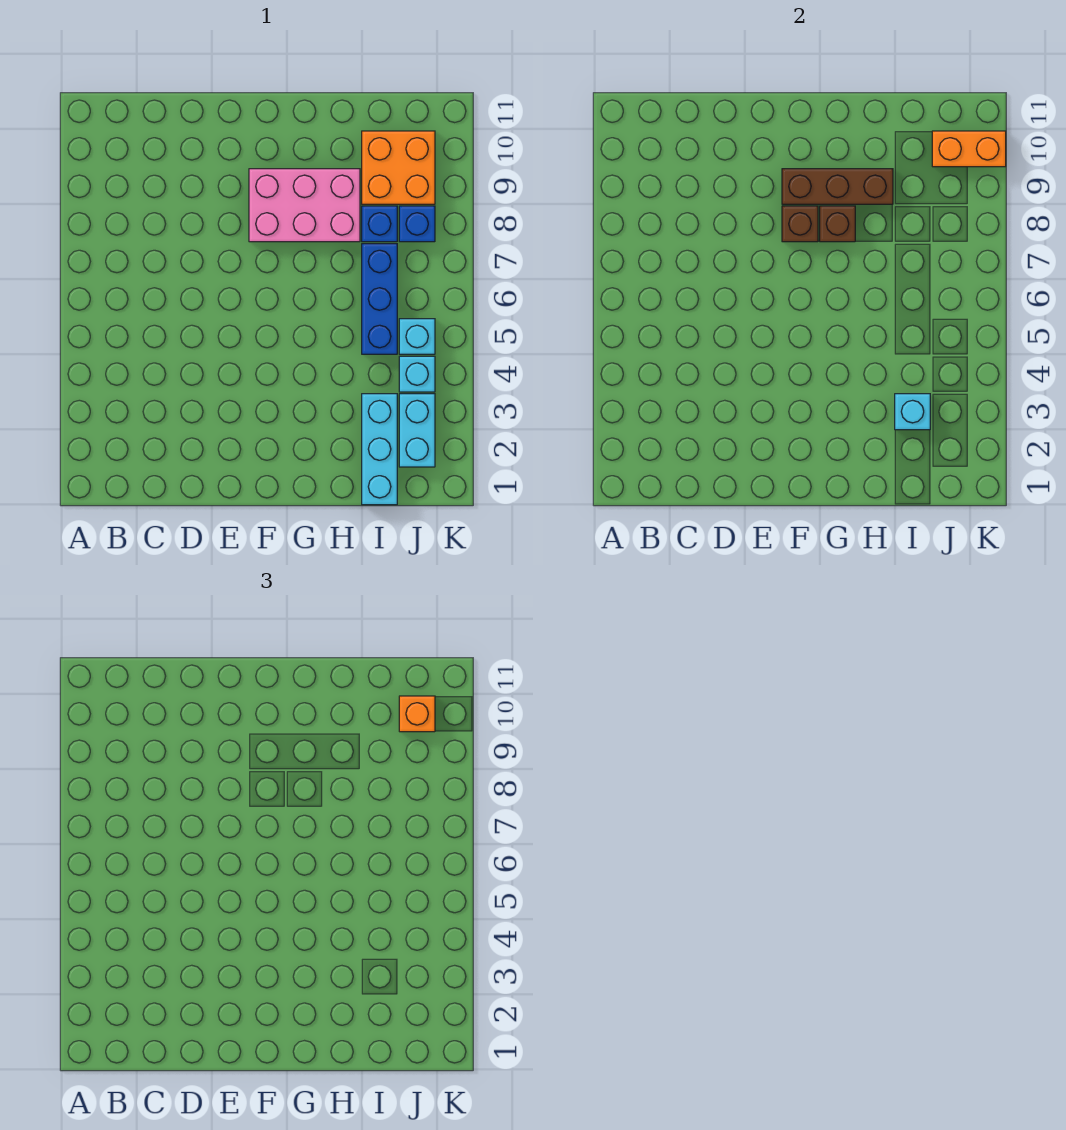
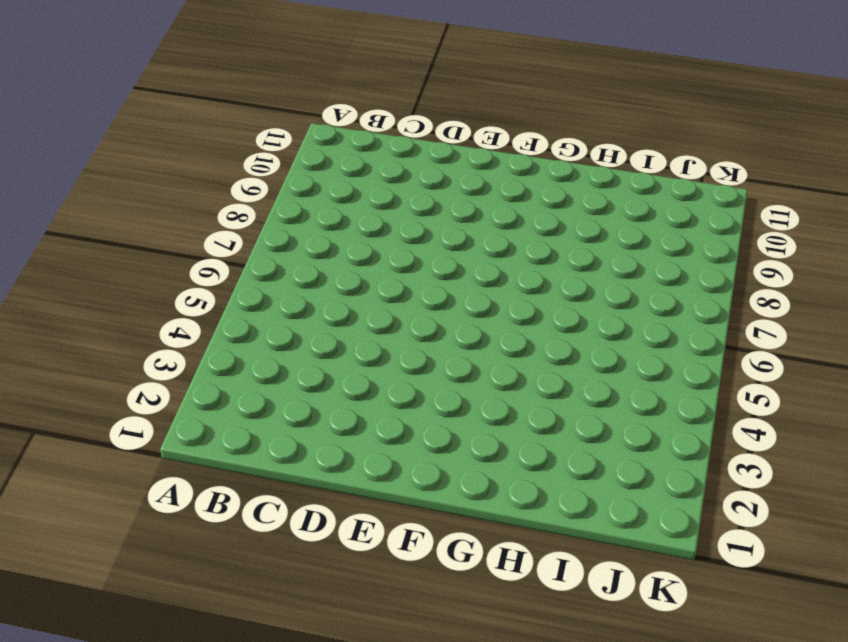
none -> pink 2x3 brick [249,169,360,242]
none -> cyan 1x3 brick [362,394,397,505]
none -> blue 1x3 brick [362,244,397,354]

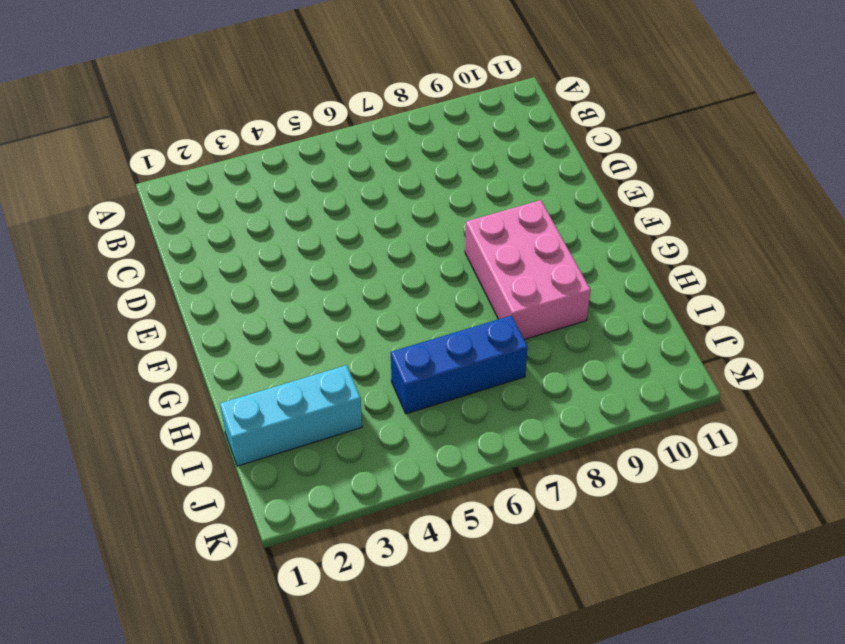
none -> blue 1x1 brick [362,206,397,242]
none -> orange 2x2 brick [362,131,435,204]
none -> cyan 1x2 brick [399,394,435,467]

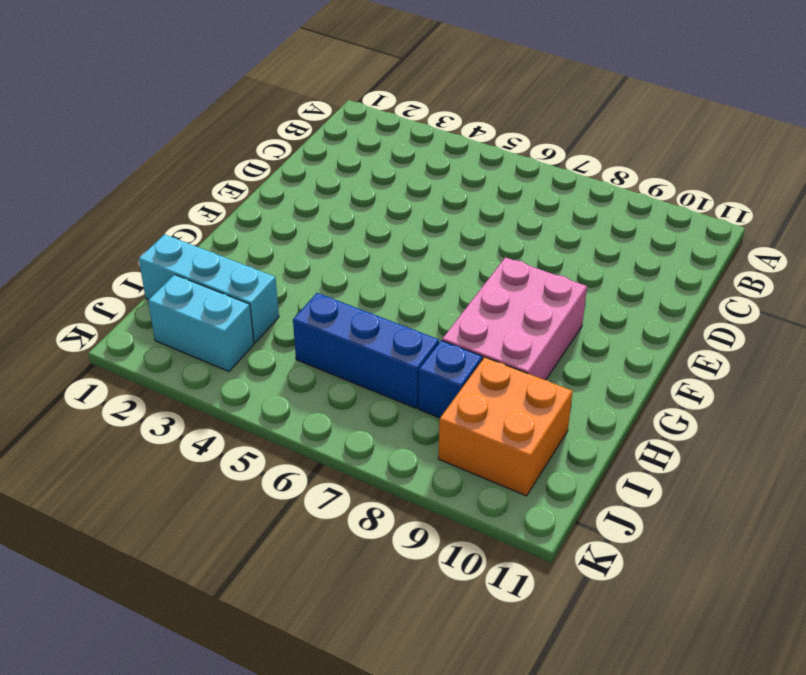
none -> cyan 1x1 brick [399,356,435,392]
none -> cyan 1x1 brick [399,319,435,354]
none -> blue 1x1 brick [399,206,435,242]

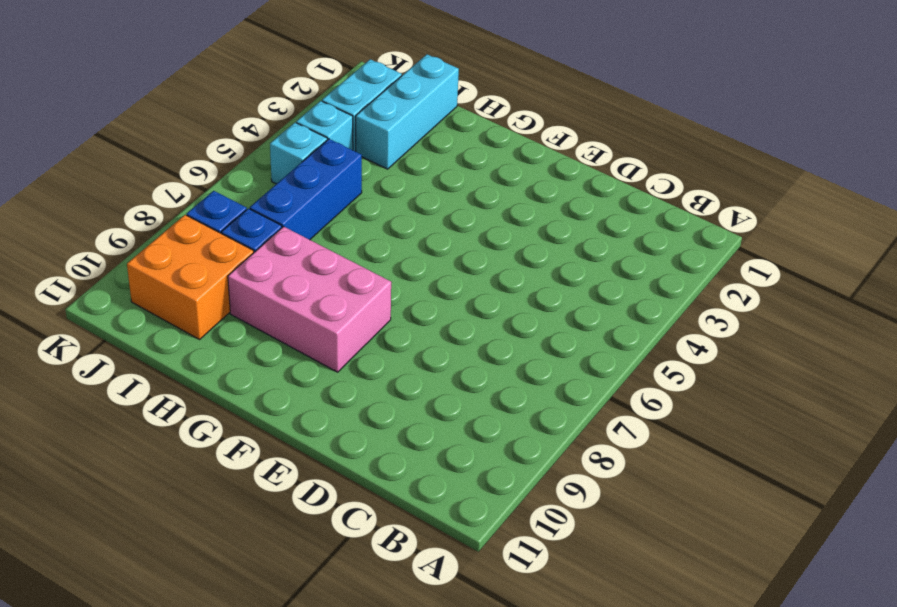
none -> brown 1x1 brick [782,206,818,242]
none -> brown 1x3 brick [782,169,893,204]
none -> brown 1x1 brick [820,206,855,242]

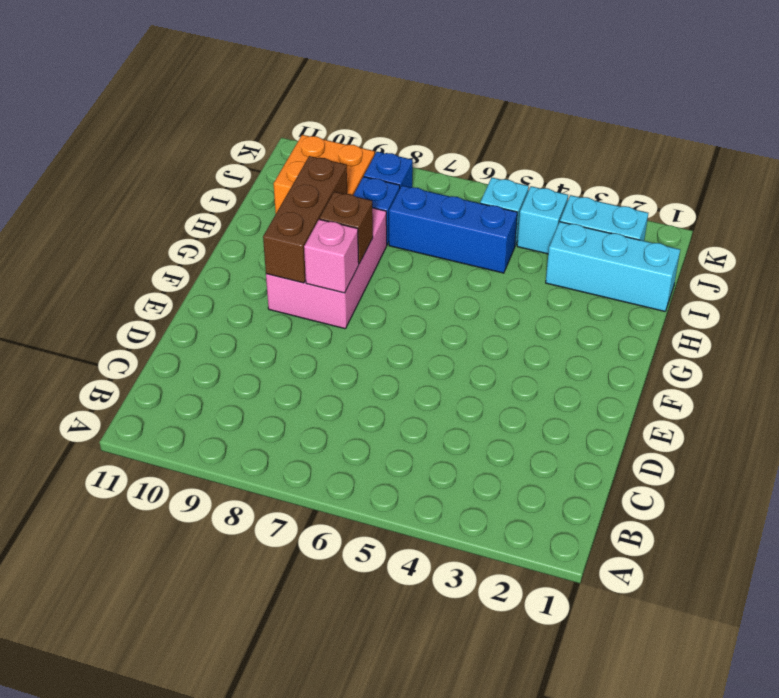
pink 1x1 brick [304,219,359,293] -> brown 1x1 brick [782,206,818,242]
none -> cyan 1x1 brick [895,394,930,430]
none -> orange 1x2 brick [932,131,1006,167]
none -> orange 1x1 brick [399,696,435,732]

